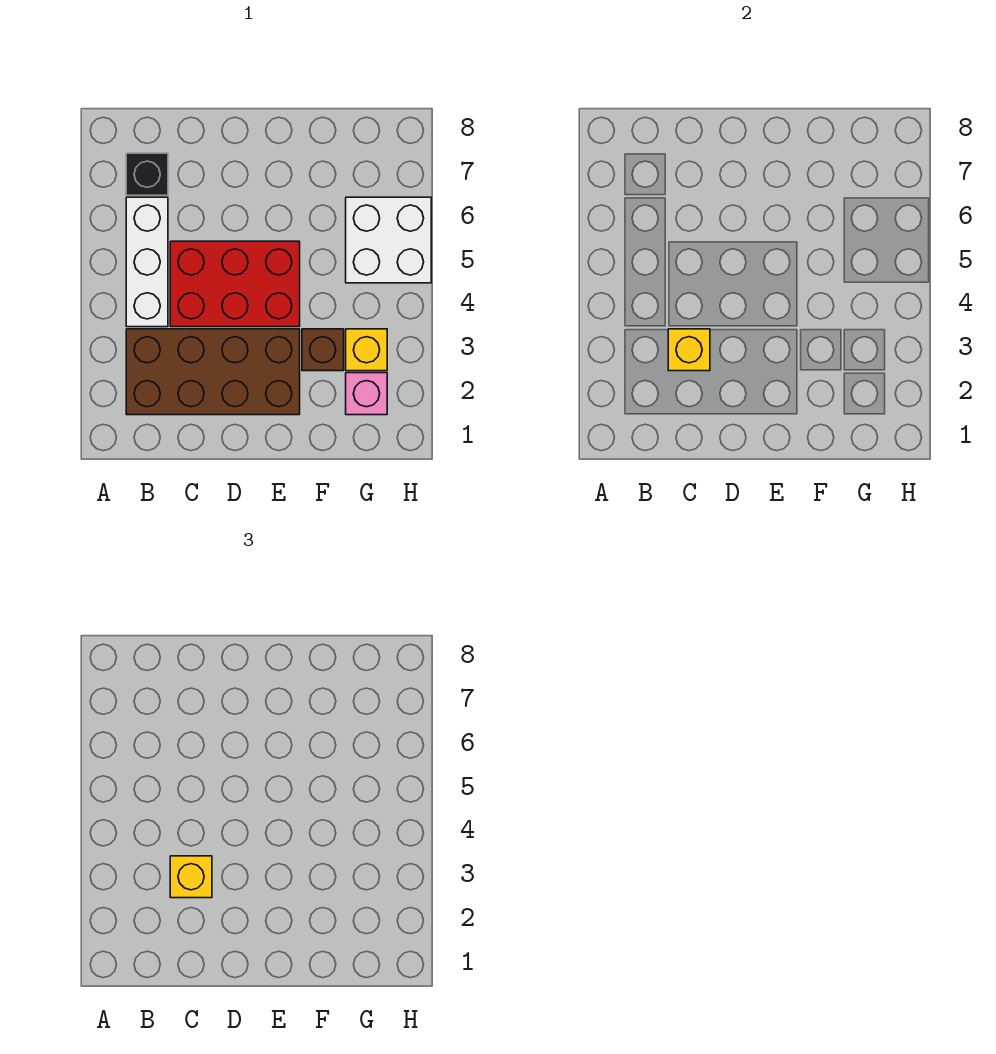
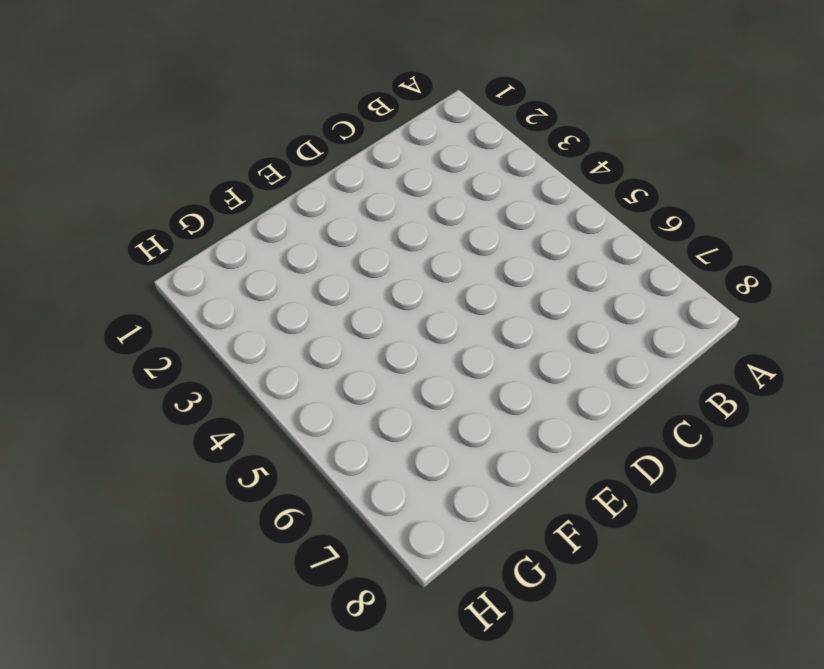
none -> brown 2x4 brick [126,329,300,415]
none -> white 1x3 brick [126,197,168,327]

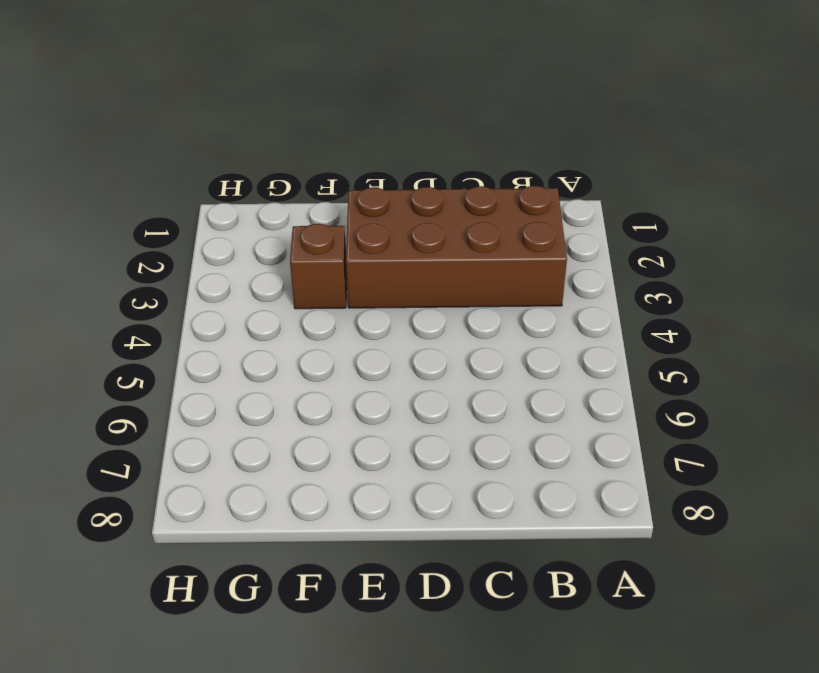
none -> white 1x3 brick [126,197,168,327]
none -> black 1x1 brick [126,153,168,195]

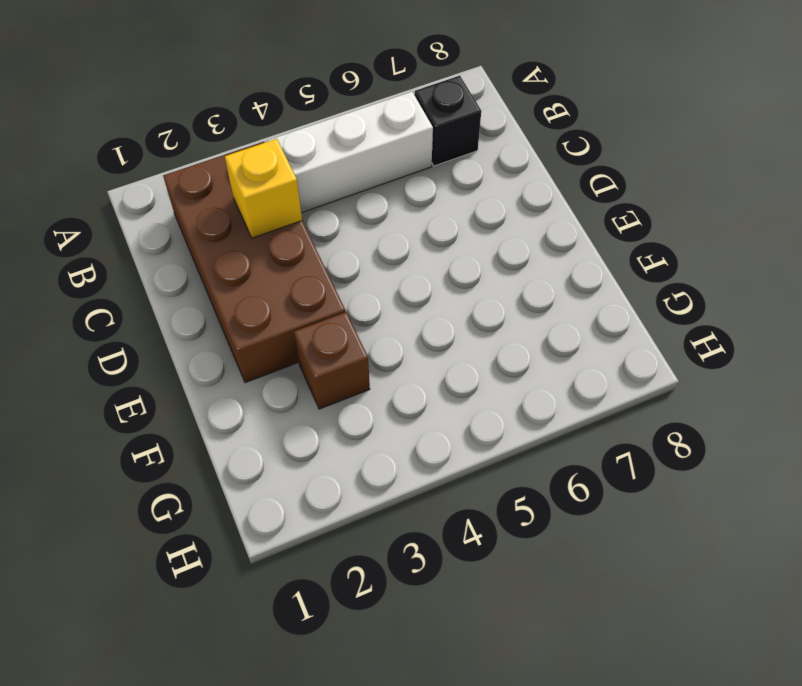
none -> red 2x3 brick [170,241,300,327]
none -> pink 1x1 brick [346,373,387,415]

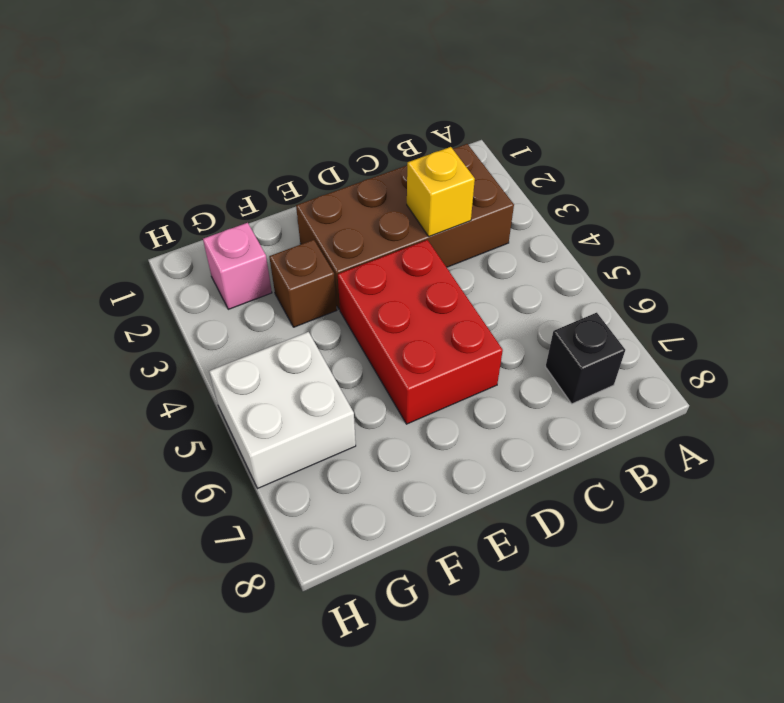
red 2x3 brick [338,240,503,424] -> red 2x3 brick turned to [170,241,300,327]
none -> white 1x3 brick [126,197,168,327]
none -> yellow 1x1 brick [346,329,387,371]

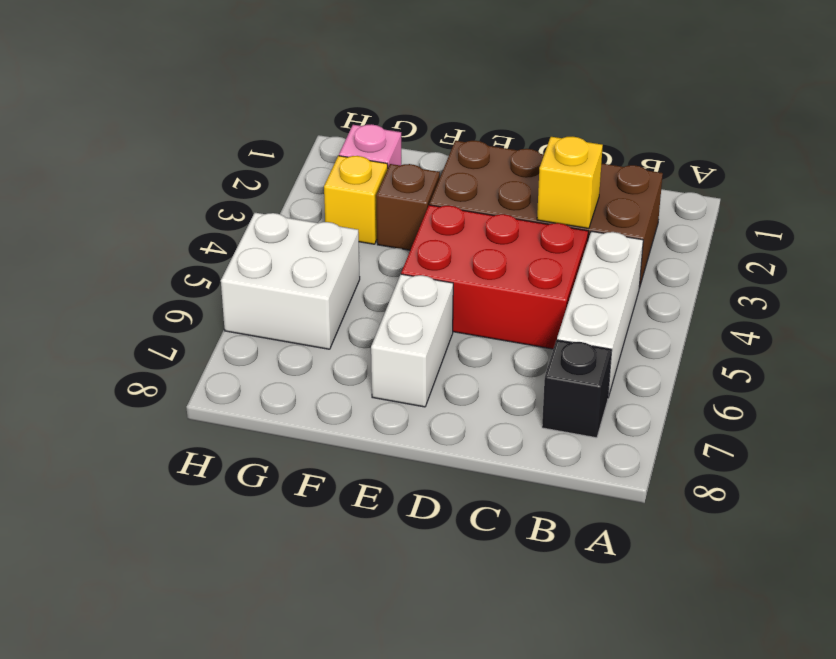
white 1x2 brick [371,274,453,407] -> none
none -> yellow 1x1 brick [170,856,212,898]

